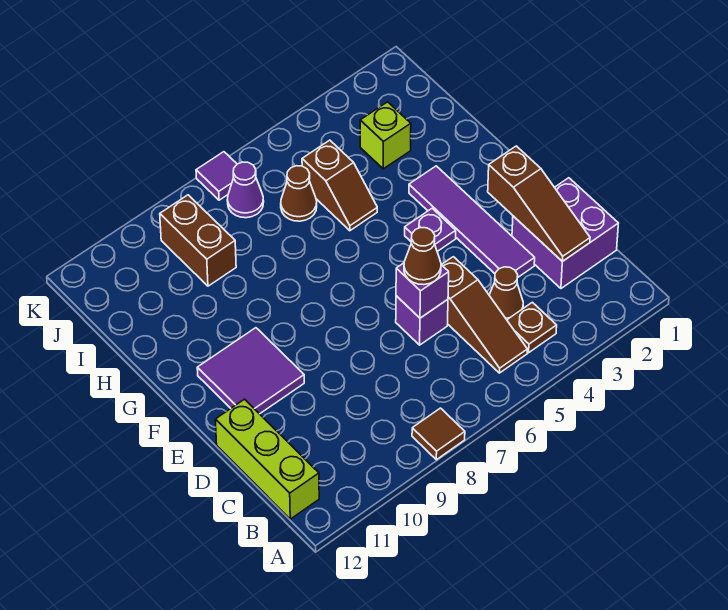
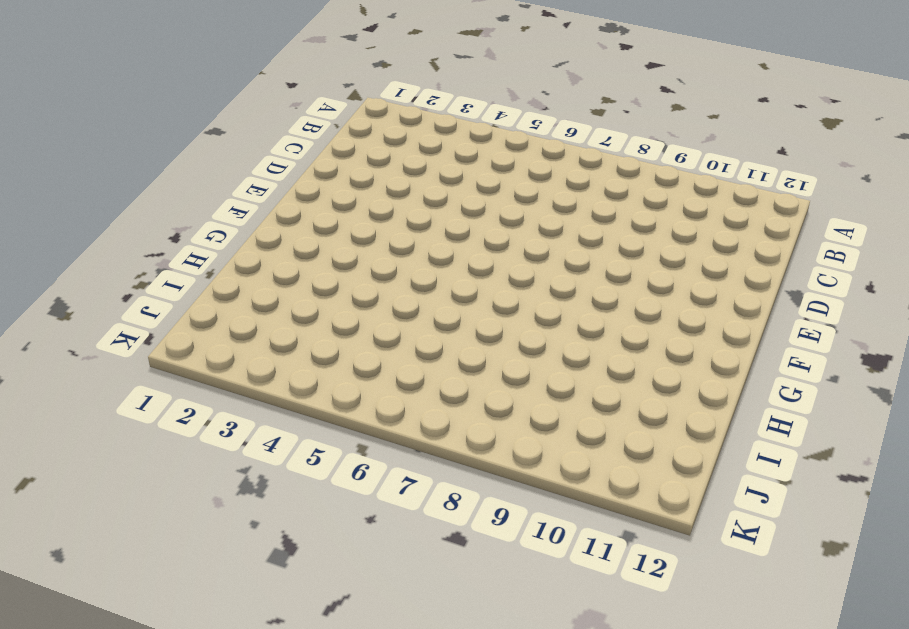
none -> brown 1x1 tile [412,408,465,460]
none -> brown 1x1 plate [507,302,557,353]
none -> brown 1x3 slope [442,257,527,373]

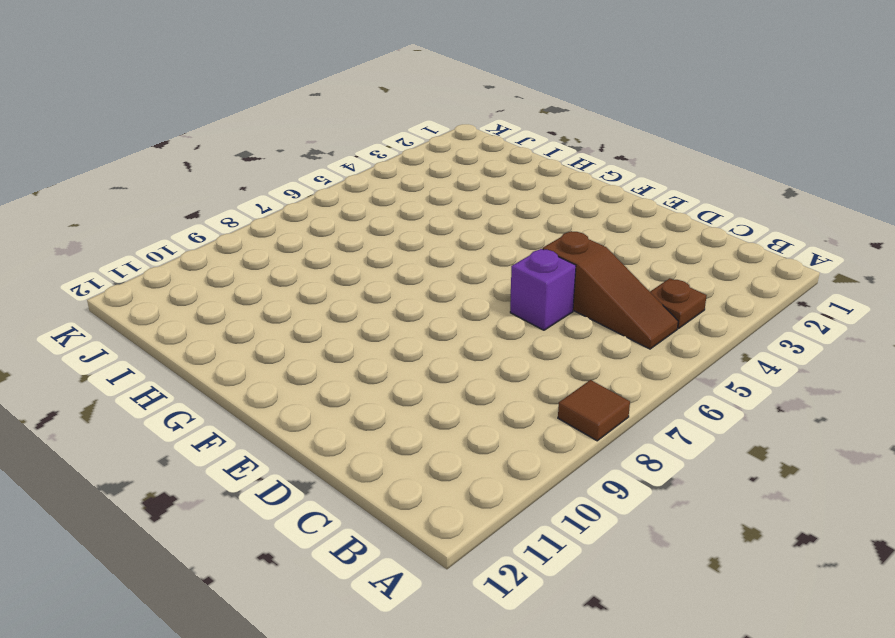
none -> lime 1x3 brick [215,399,319,519]
none -> purple 2x2 brick [512,178,618,288]
none -> brown 1x1 cone [489,267,523,320]

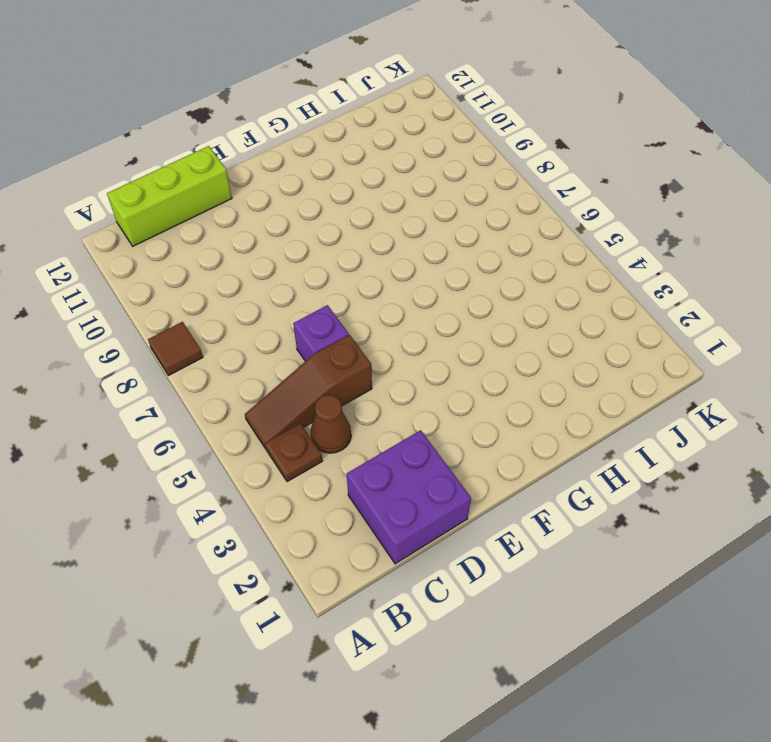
none -> purple 1x4 tile [409,166,535,277]
none -> purple 2x2 tile [197,328,304,414]
none -> purple 1x1 plate [405,209,456,251]

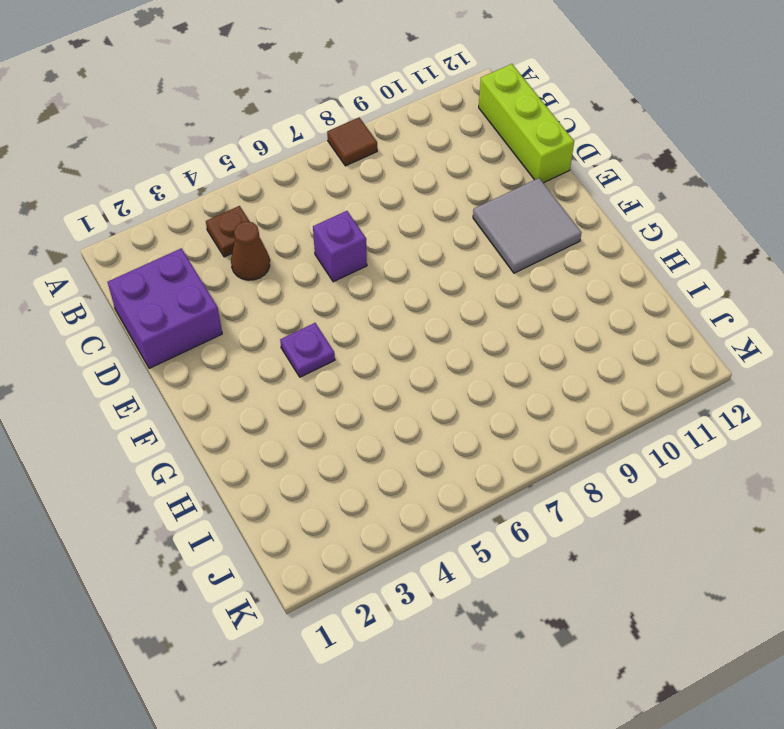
grey 2x2 tile [473,178,581,273] -> purple 2x2 tile [197,328,304,414]
none -> brown 1x3 slope [442,257,527,373]
none -> purple 1x4 tile [409,166,535,277]
none -> brown 1x2 slope [302,140,377,231]

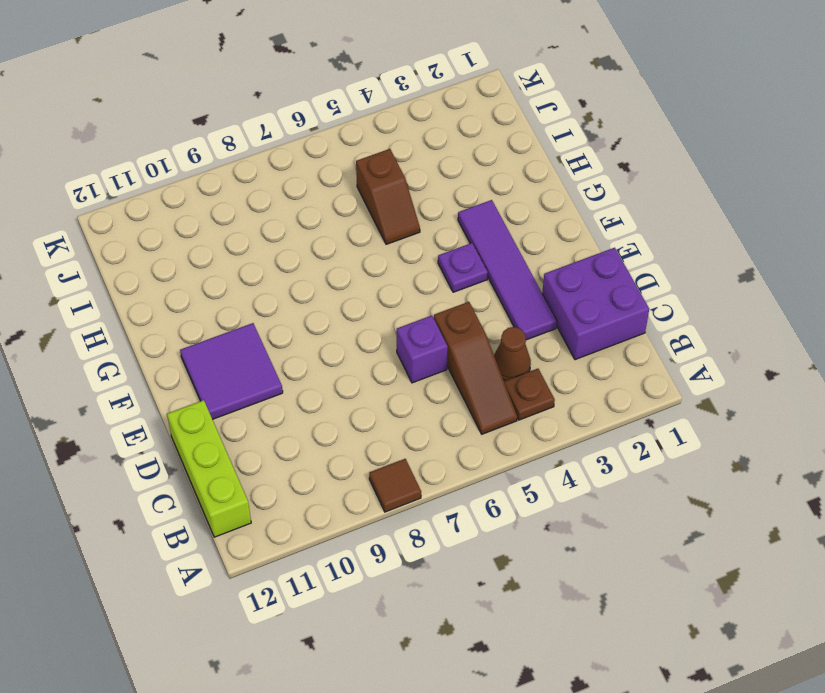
none -> lime 1x1 brick [360,102,411,169]
none -> brown 1x1 cone [281,166,317,221]
none -> brown 1x2 brick [160,195,236,286]

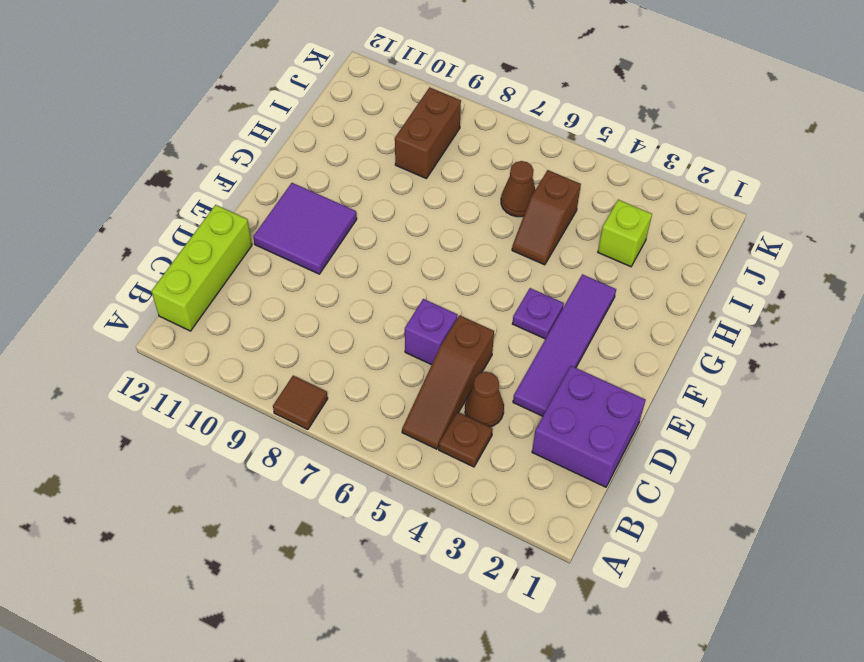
none -> purple 1x1 cone [227,162,264,218]
none -> purple 1x1 tile [196,152,237,200]
none -> brown 1x3 slope [488,146,590,262]

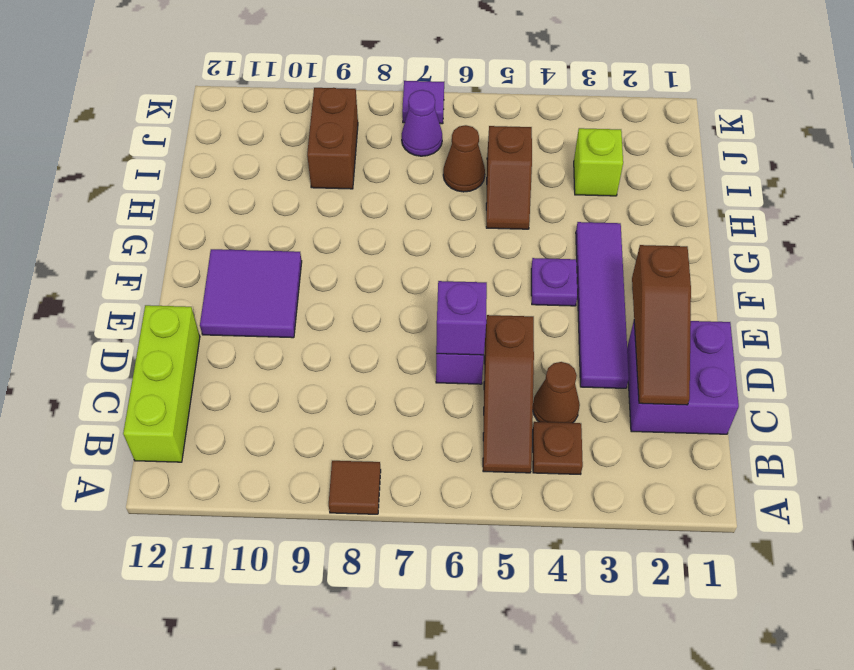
none -> brown 1x1 cone [404,228,441,285]

